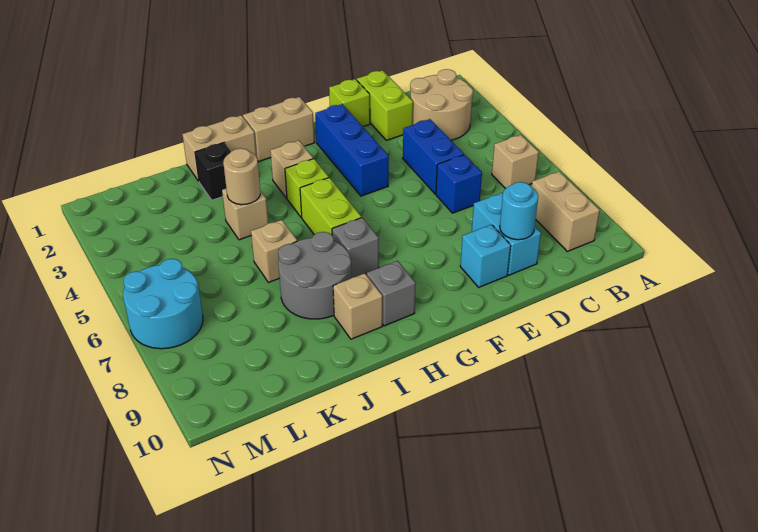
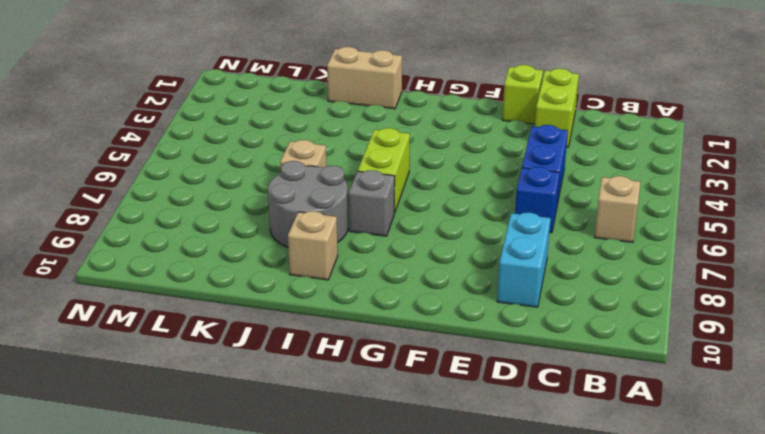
none -> tan 2x2 round brick [410,69,473,140]
none -> tan 1x2 brick [532,171,600,251]
none -> cyan 1x1 brick [460,225,511,287]

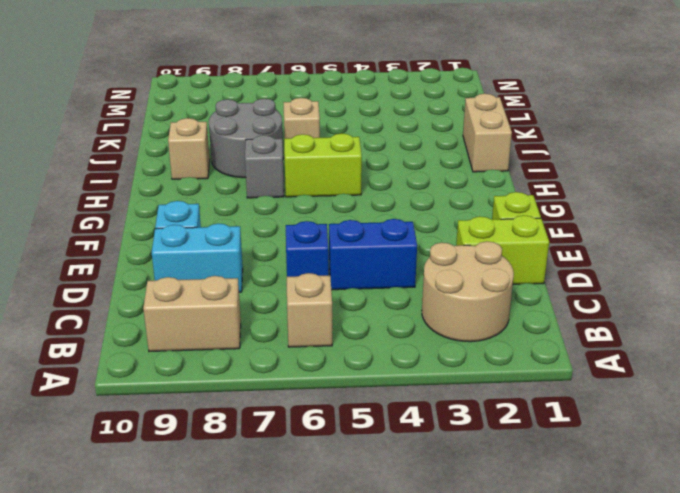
none -> blue 1x3 brick [315,104,389,196]
none -> tan 1x2 brick [243,97,315,162]
none -> tan 1x1 brick [270,141,313,198]

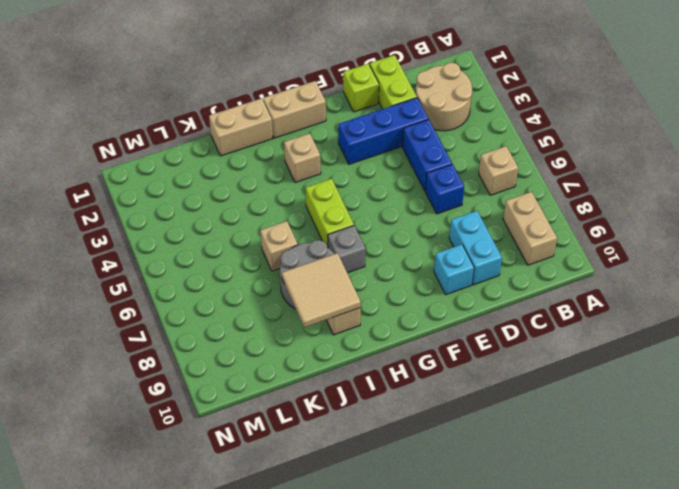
blue 1x3 brick [338,98,428,164] -> blue 1x3 brick turned to [315,104,389,196]
tan 2x2 tile [282,253,361,328] -> none
none -> lime 1x1 brick [285,159,329,218]
none -> grey 1x1 brick [367,261,416,326]
none -> black 1x1 brick [195,142,231,200]

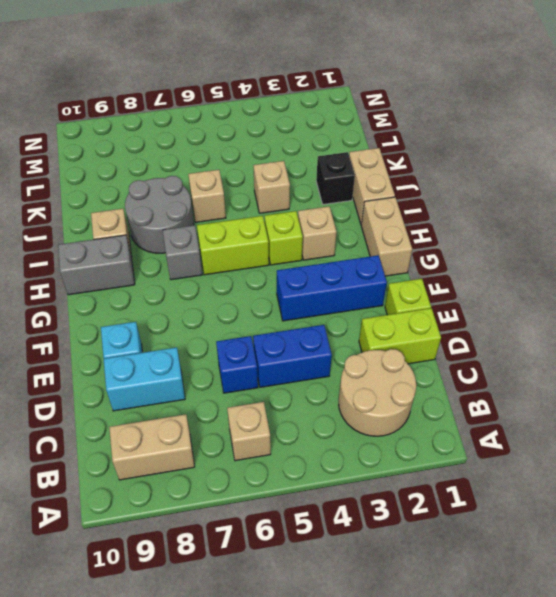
grey 1x2 brick [58,235,135,295] -> grey 1x1 brick [367,261,416,326]
none -> cyan 2x2 round brick [123,259,203,349]
none -> cyan 1x1 round brick [500,182,538,240]
none -> tan 1x1 round brick [223,148,260,205]

